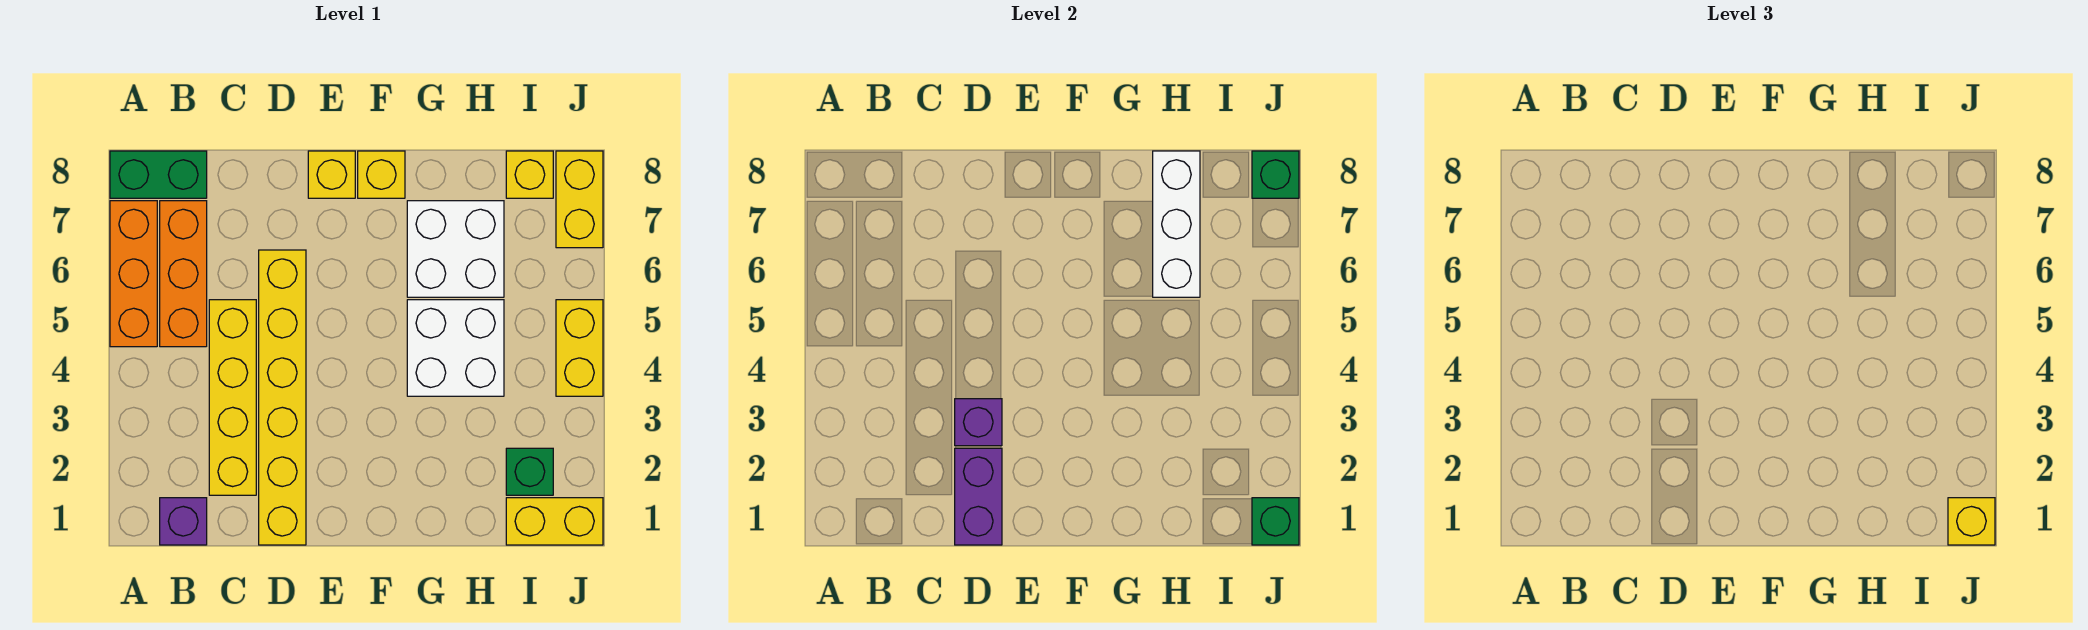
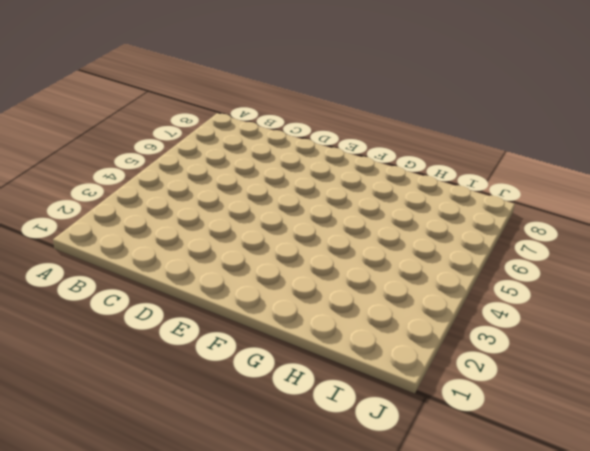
none -> orange 1x3 brick [110,201,157,347]
none -> green 1x2 brick [110,151,207,198]
none -> purple 1x1 brick [160,498,207,545]

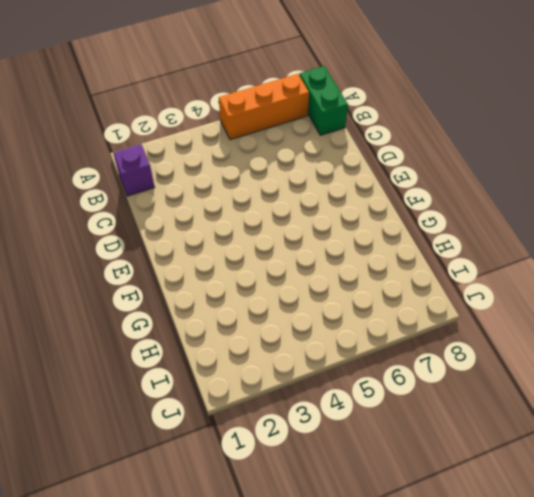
none -> orange 1x3 brick [160,201,207,347]
none -> yellow 1x4 brick [209,300,256,495]
none -> yellow 1x6 brick [259,250,306,545]

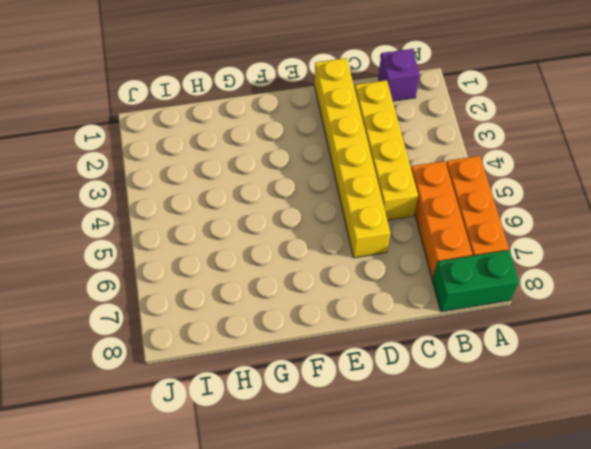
none -> yellow 1x1 brick [308,151,355,198]
none -> yellow 1x1 brick [358,151,405,198]
none -> white 2x2 brick [407,300,504,396]

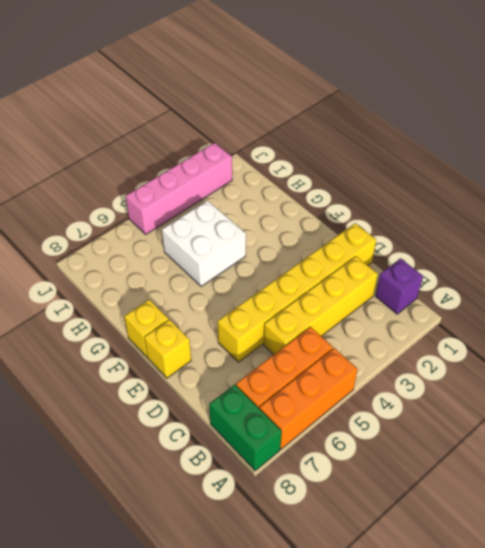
pink 1x4 brick [126,143,232,234] -> yellow 1x2 brick [556,300,603,396]
none -> white 2x2 brick [407,201,504,297]
none -> yellow 1x2 brick [506,498,603,545]
none -> green 1x1 brick [506,448,553,495]

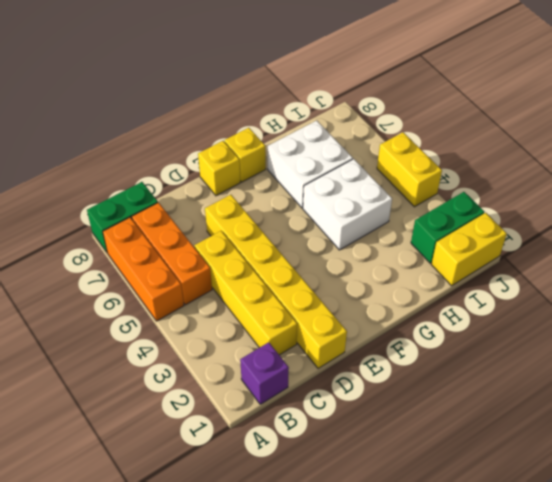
green 1x2 brick [411,192,485,263] -> green 1x1 brick [506,448,553,495]
none -> yellow 1x1 brick [506,151,553,198]
none -> yellow 1x2 brick [556,151,603,248]
none -> purple 1x2 brick [955,448,1002,545]

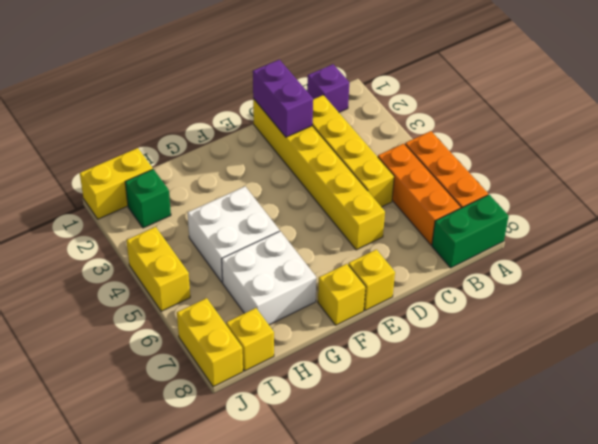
none -> purple 1x1 brick [955,399,1002,446]
none -> white 1x3 brick [1153,151,1200,297]
none -> green 1x1 brick [1252,498,1299,545]

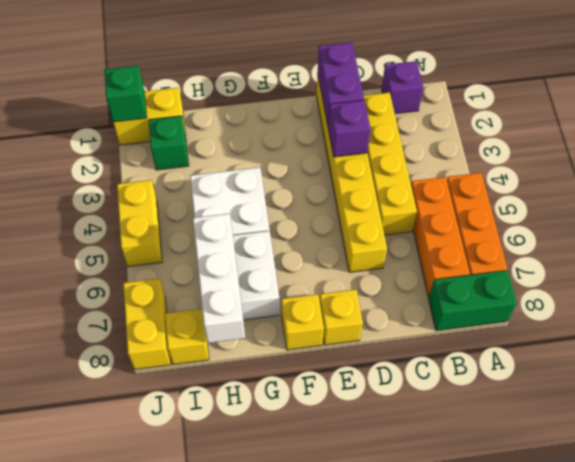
none -> green 1x1 brick [1252,151,1299,198]
none -> yellow 1x1 brick [1948,498,1995,545]

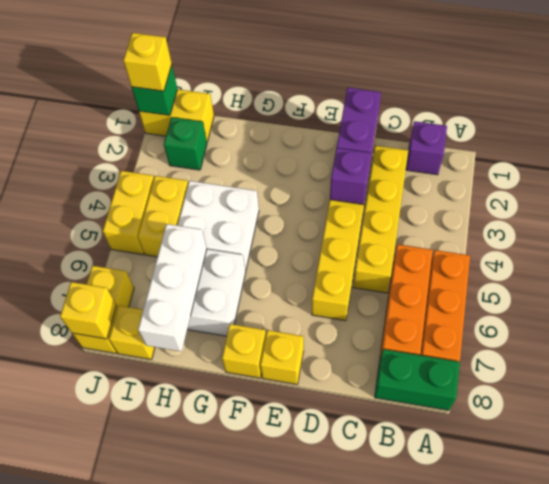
yellow 1x2 brick [138,176,188,257] -> none
yellow 1x1 brick [60,282,116,339] -> green 1x1 brick [1252,151,1299,198]

